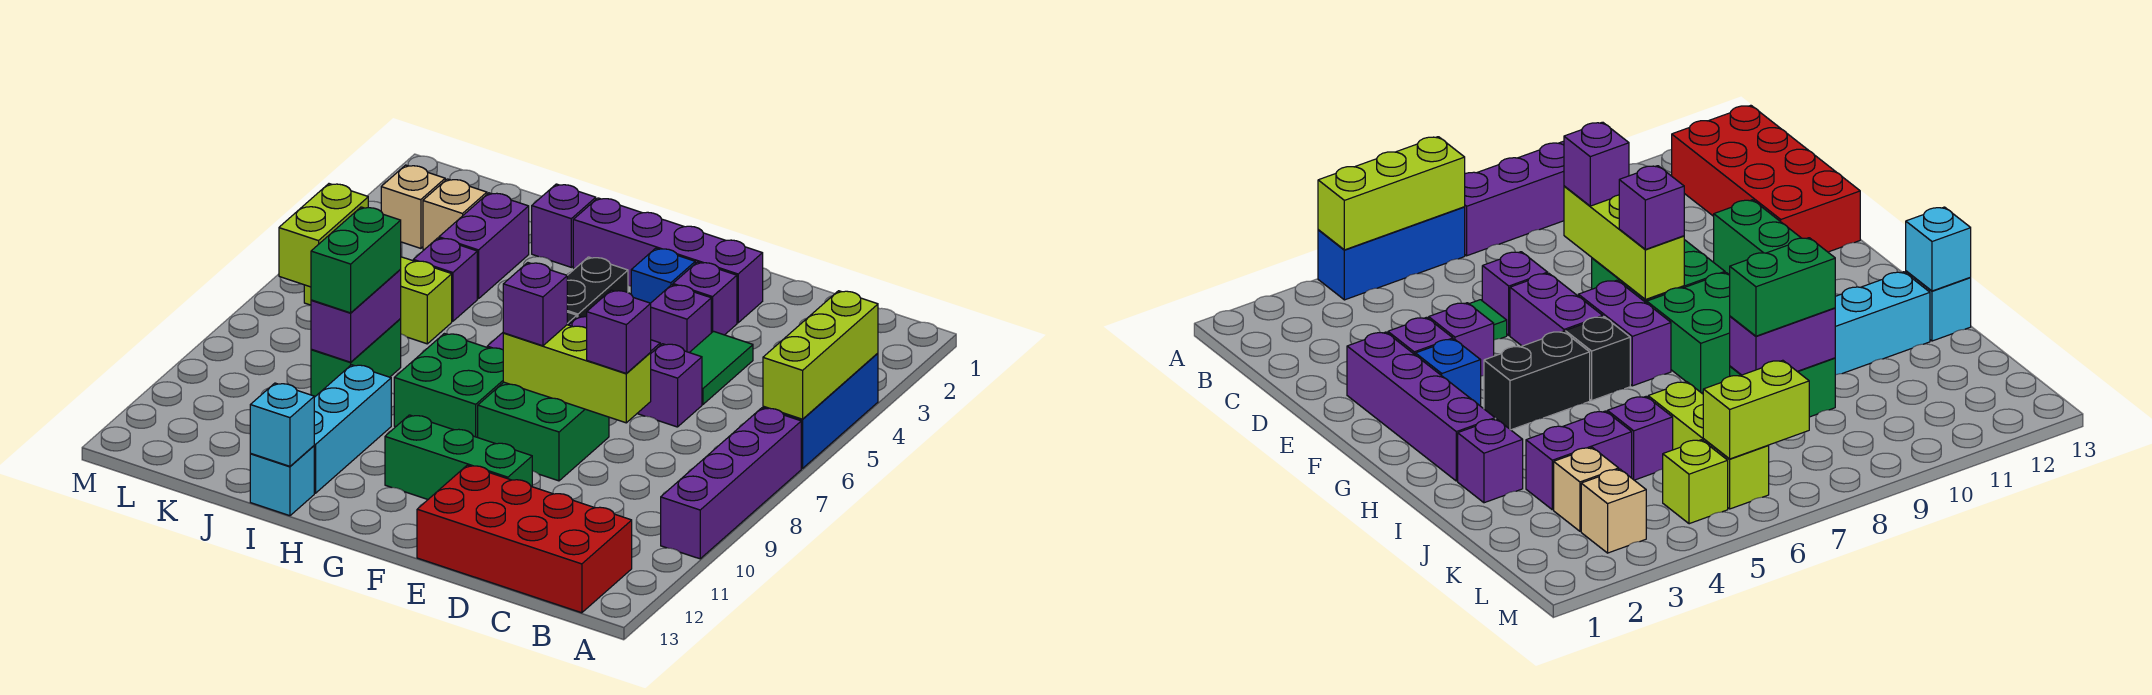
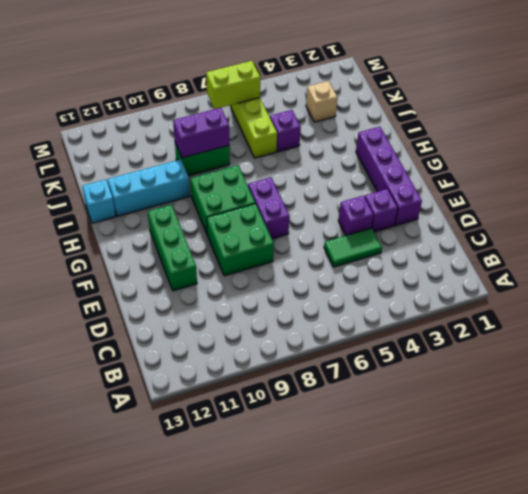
none -> blue 1x3 brick [763,353,878,469]
none -> purple 1x4 brick [661,408,801,559]
none -> red 2x4 brick [417,465,632,613]
none -> purple 1x1 brick [638,344,702,427]

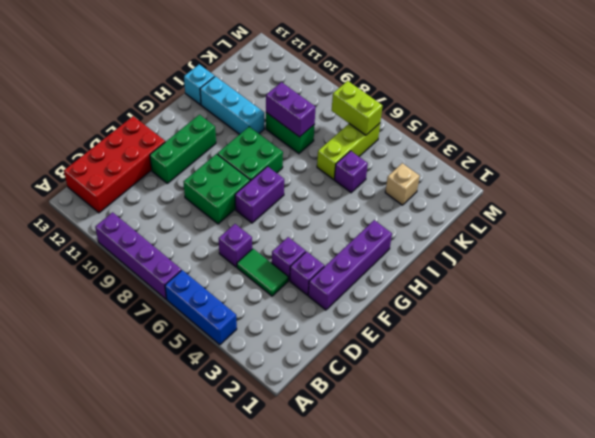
none -> purple 1x2 brick [1510,273,1603,346]
none -> blue 1x1 brick [631,248,695,303]
none -> black 1x2 brick [567,257,628,317]
none -> black 1x1 brick [1565,317,1630,400]

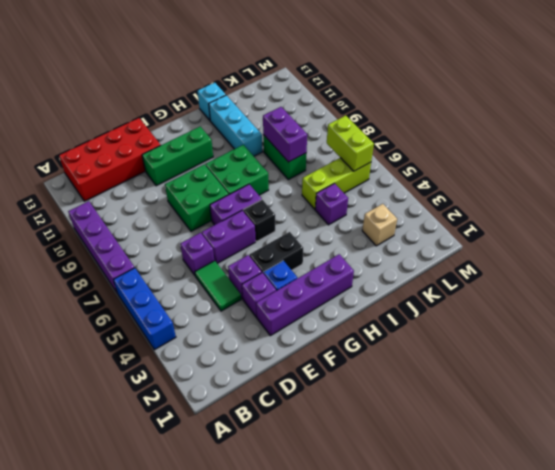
black 1x2 brick [249,232,303,273] -> black 1x2 brick turned to [567,257,628,317]
none -> purple 1x1 brick [532,184,596,267]
none -> purple 1x2 brick [439,193,529,299]
none -> tan 1x1 brick [381,165,445,248]
none -> lime 1x1 brick [1663,440,1728,524]

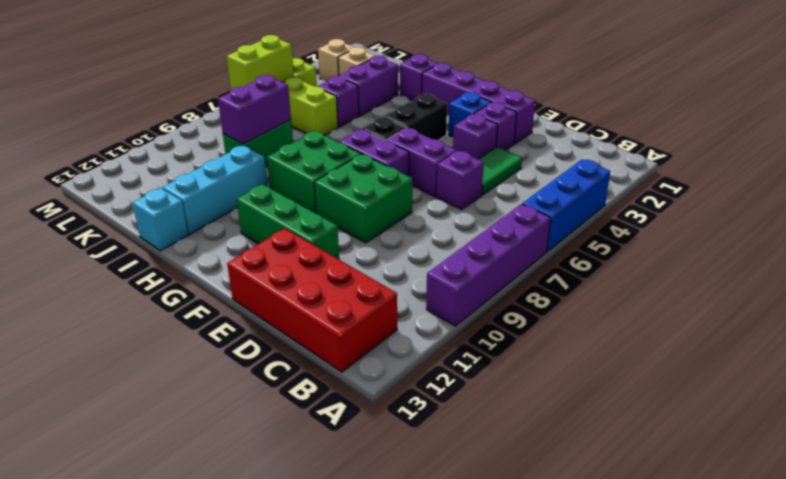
none -> lime 1x3 brick [763,291,878,419]
none -> lime 1x3 brick [503,325,651,423]
none -> cyan 1x1 brick [250,383,314,466]
none -> purple 1x1 brick [587,290,651,374]

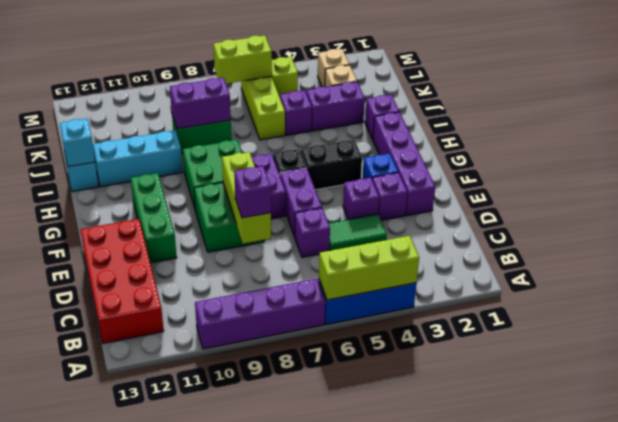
none -> purple 1x1 brick [503,263,567,346]
none -> green 1x2 brick [311,207,401,313]

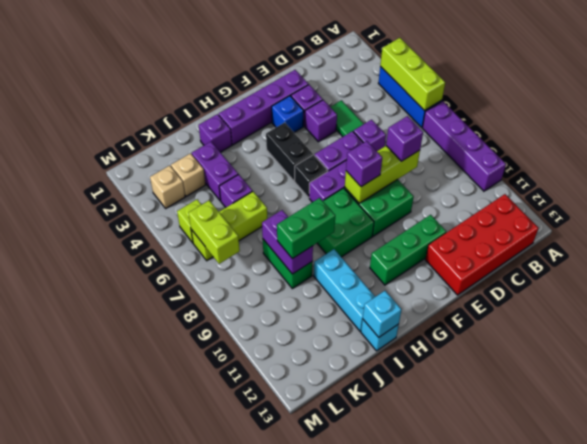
green 1x2 brick [277,198,335,259] -> green 1x2 brick turned to [311,207,401,313]

